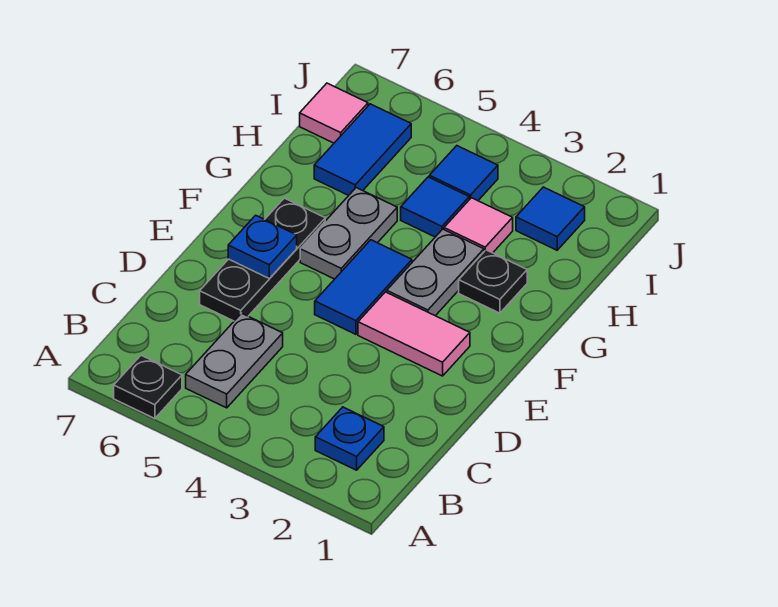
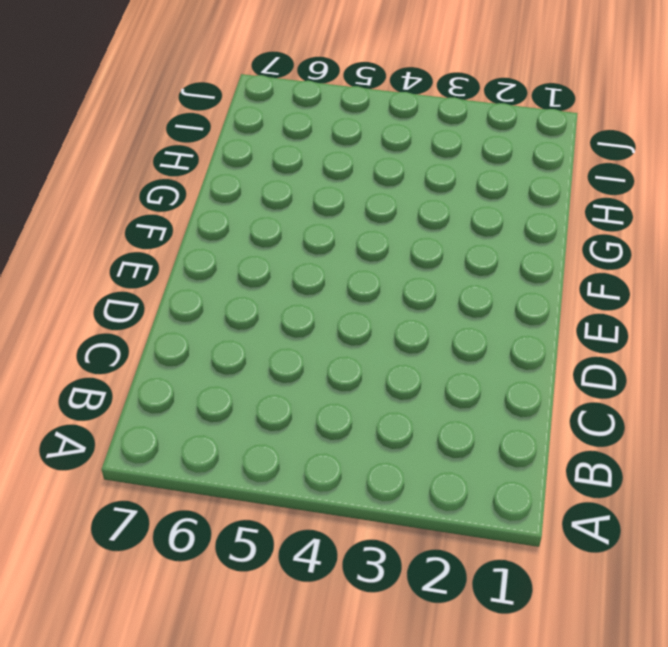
none -> black 1x1 plate [114,355,182,419]
none -> blue 1x1 plate [315,407,384,470]
none -> grey 1x2 plate [186,313,283,408]

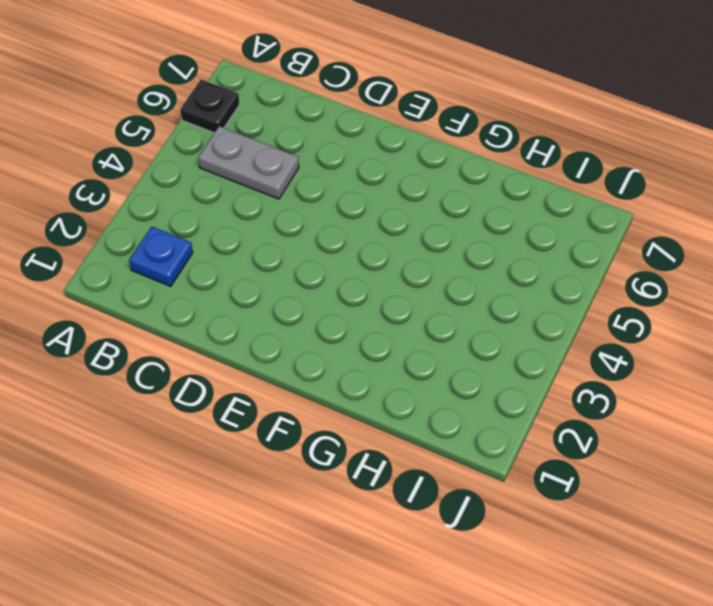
none -> black 1x3 plate [200,198,325,321]
none -> pink 1x2 tile [358,292,470,376]
none -> blue 1x2 tile [315,240,412,334]

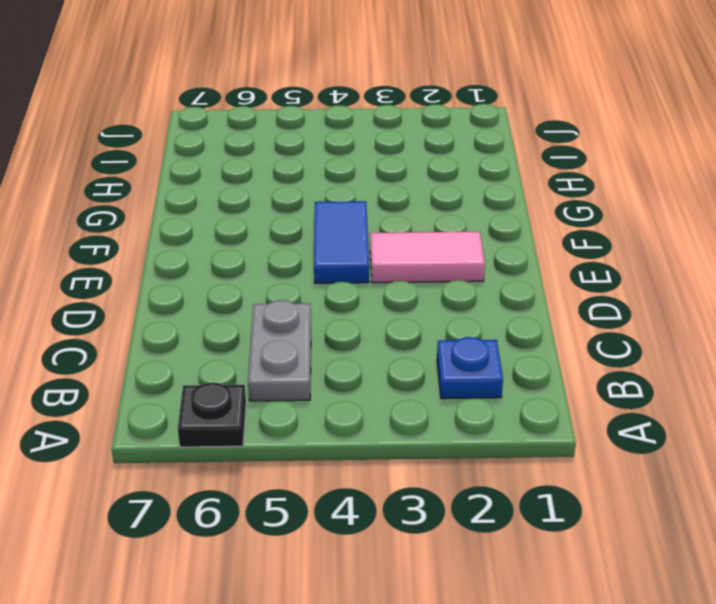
none -> black 1x3 plate [200,198,325,321]
none -> grey 1x2 plate [387,229,484,316]
none -> grey 1x2 plate [300,188,397,279]

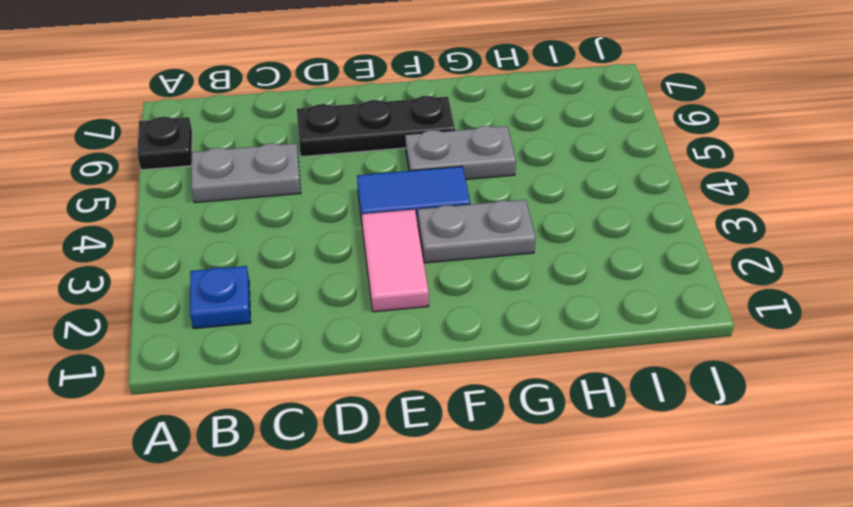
none -> black 1x1 plate [459,250,527,313]
none -> pink 1x1 tile [444,198,513,253]
none -> blue 1x1 tile [401,177,469,237]

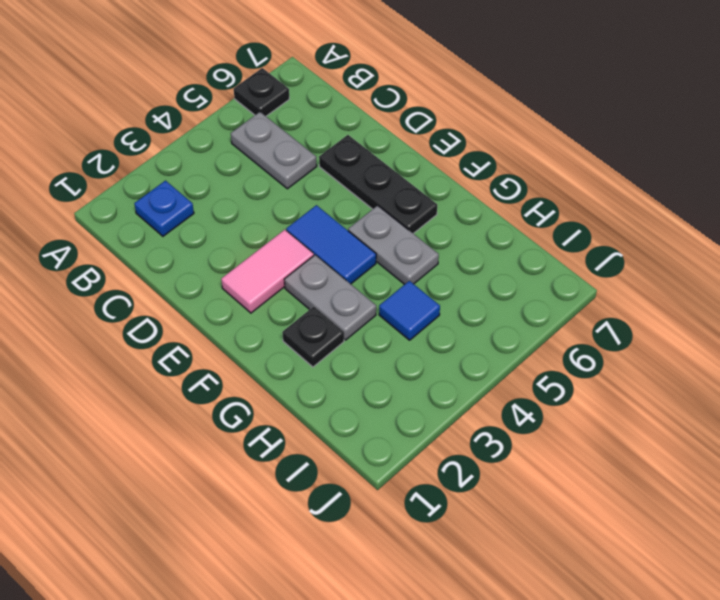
none -> pink 1x1 tile [444,198,513,253]
none -> blue 1x2 tile [314,104,411,195]
none -> blue 1x1 tile [516,187,585,250]

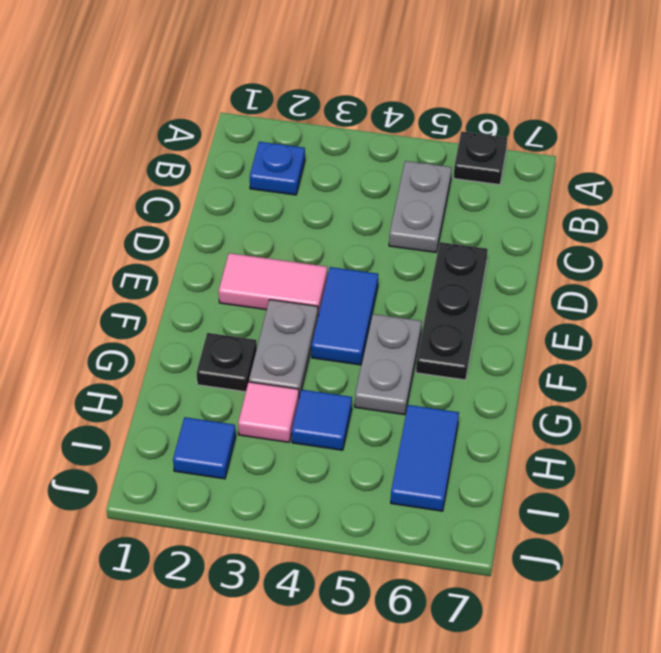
none -> blue 1x1 tile [429,146,498,201]
none -> pink 1x1 tile [300,83,368,143]
none -> blue 1x1 plate [228,215,297,279]

